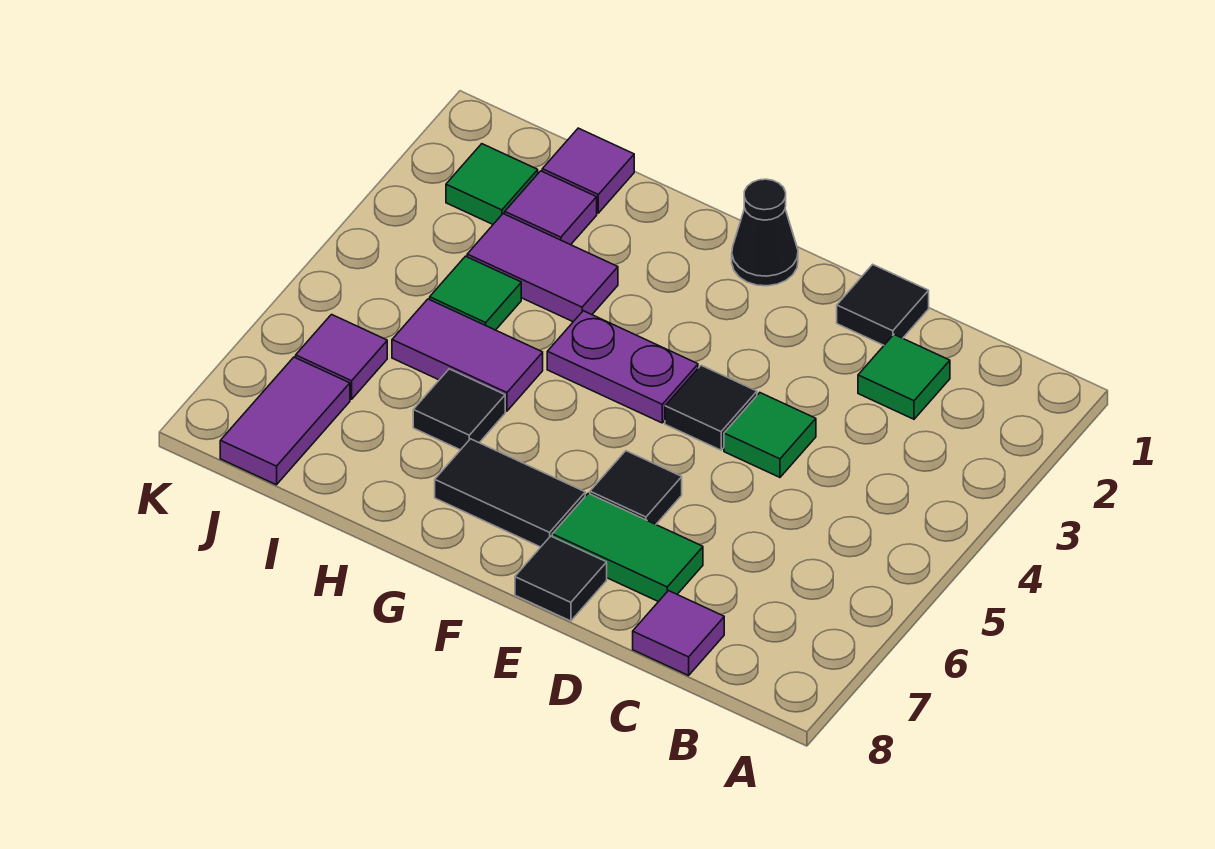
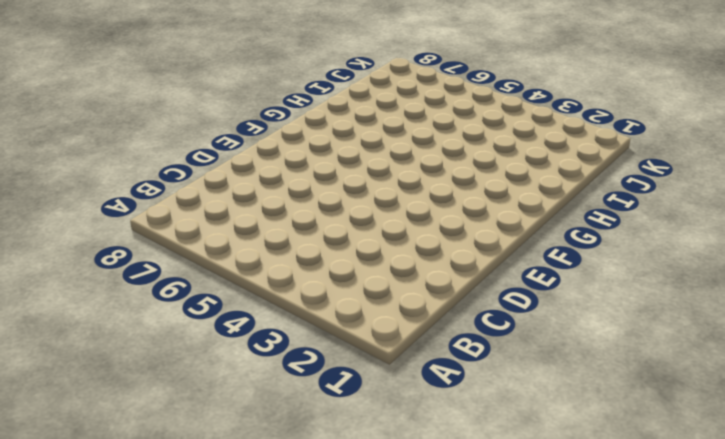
none -> green 1x1 tile [858,335,950,419]
none -> purple 1x1 tile [633,591,724,676]
none -> black 1x1 tile [837,264,929,345]

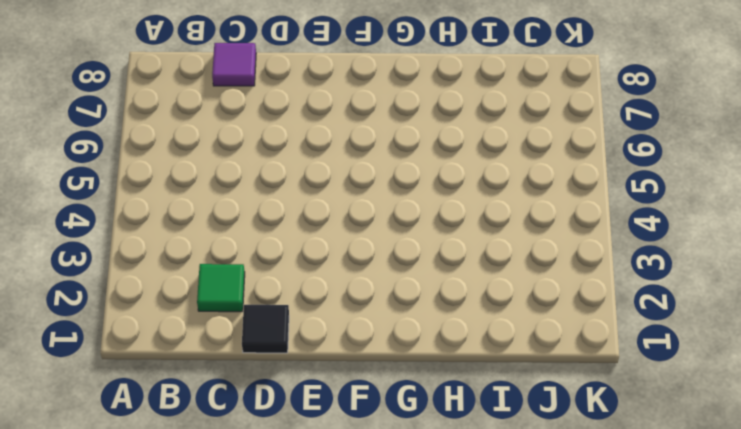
none -> green 1x1 tile [724,393,816,477]
none -> green 1x2 tile [552,493,703,602]
none -> black 1x1 tile [665,365,757,450]

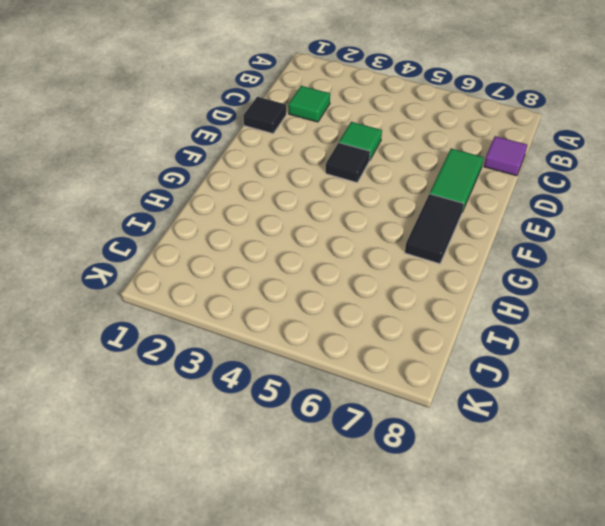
none -> black 1x1 tile [590,451,682,524]
none -> black 1x1 tile [515,536,607,621]
none -> black 1x1 cone [732,179,798,286]

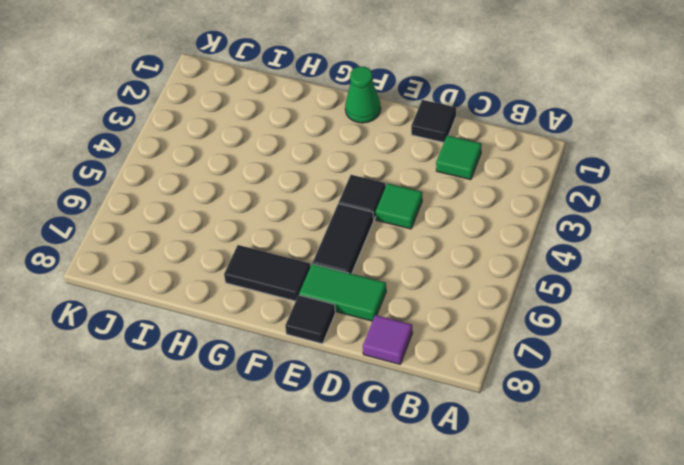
black 1x2 tile [313,204,374,274] -> black 1x1 tile [590,451,682,524]
green 1x1 cone [345,67,381,123] -> black 1x1 cone [732,179,798,286]
none -> purple 1x2 plate [547,311,698,423]
none -> purple 1x2 tile [467,214,618,322]
none -> purple 1x2 tile [392,299,543,411]

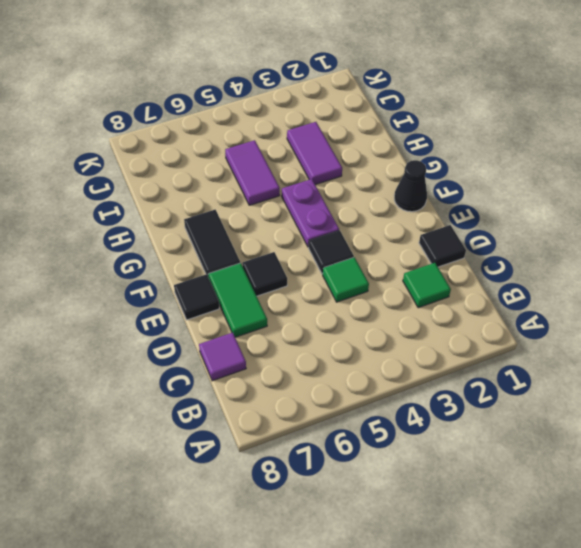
none -> black 1x1 tile [413,369,505,450]
none -> purple 1x1 tile [542,128,634,213]
none -> purple 1x1 tile [505,171,597,245]

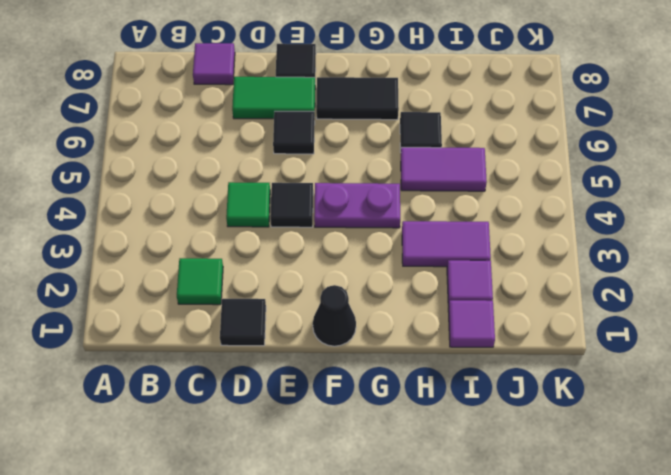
none -> green 1x1 tile [430,256,521,330]
none -> green 1x1 tile [446,144,538,224]
none -> purple 1x1 tile [296,315,387,399]

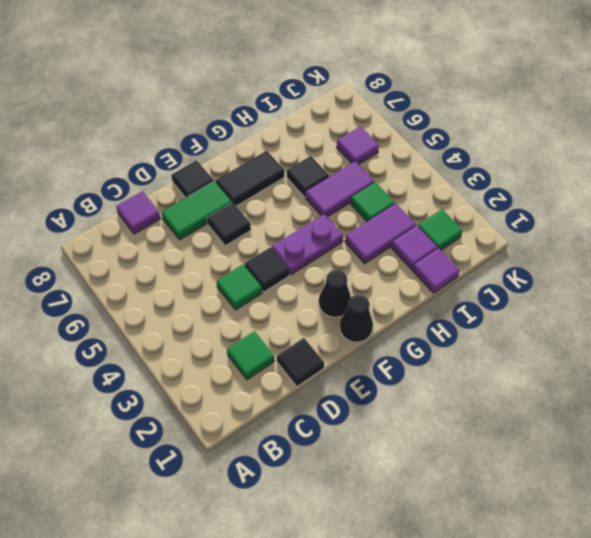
black 1x1 cone [319,270,351,317] -> none
none -> purple 1x2 tile [220,357,350,485]

